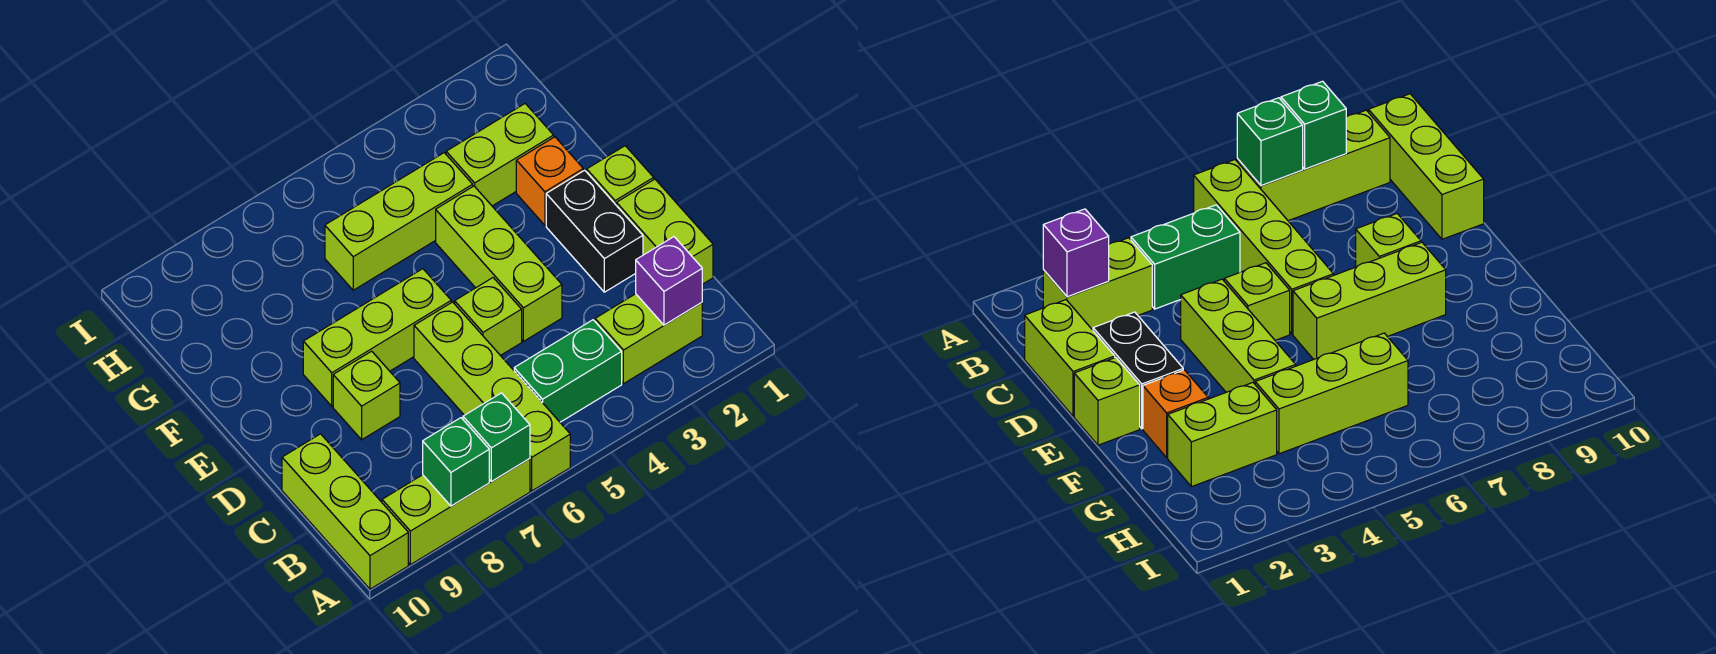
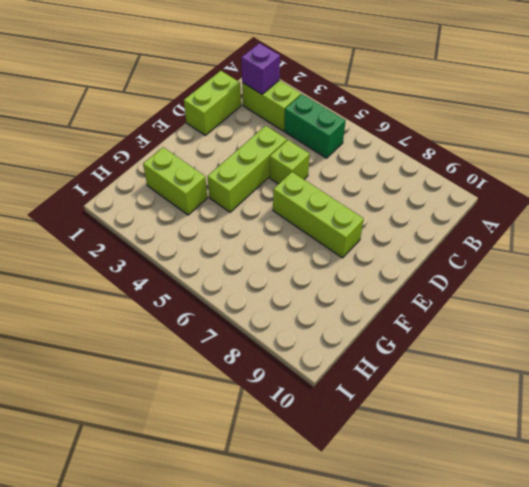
none -> lime 1x4 brick [414,302,570,491]
none -> lime 1x3 brick [382,459,530,565]
none -> lime 1x3 brick [282,434,408,589]

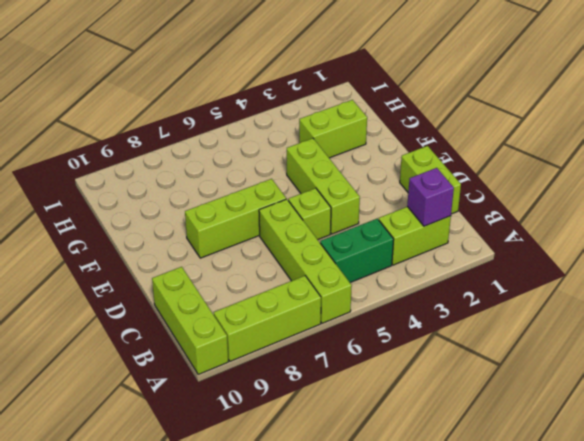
none -> black 1x2 brick [546,170,643,292]
none -> lime 1x1 brick [333,351,400,440]
none -> lime 1x1 brick [587,146,654,206]

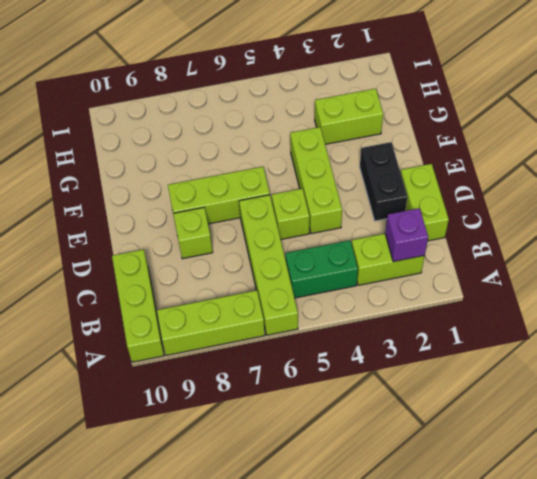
none -> lime 1x1 brick [587,146,654,206]
none -> orange 1x1 brick [516,137,583,225]
none -> lime 1x3 brick [325,153,473,290]

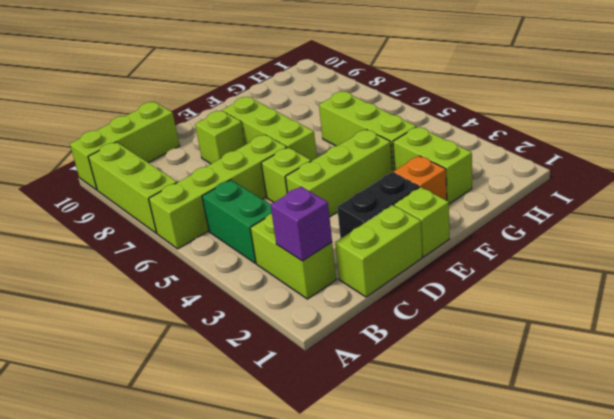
none -> green 1x1 brick [463,393,530,481]
none -> green 1x1 brick [423,418,489,506]

